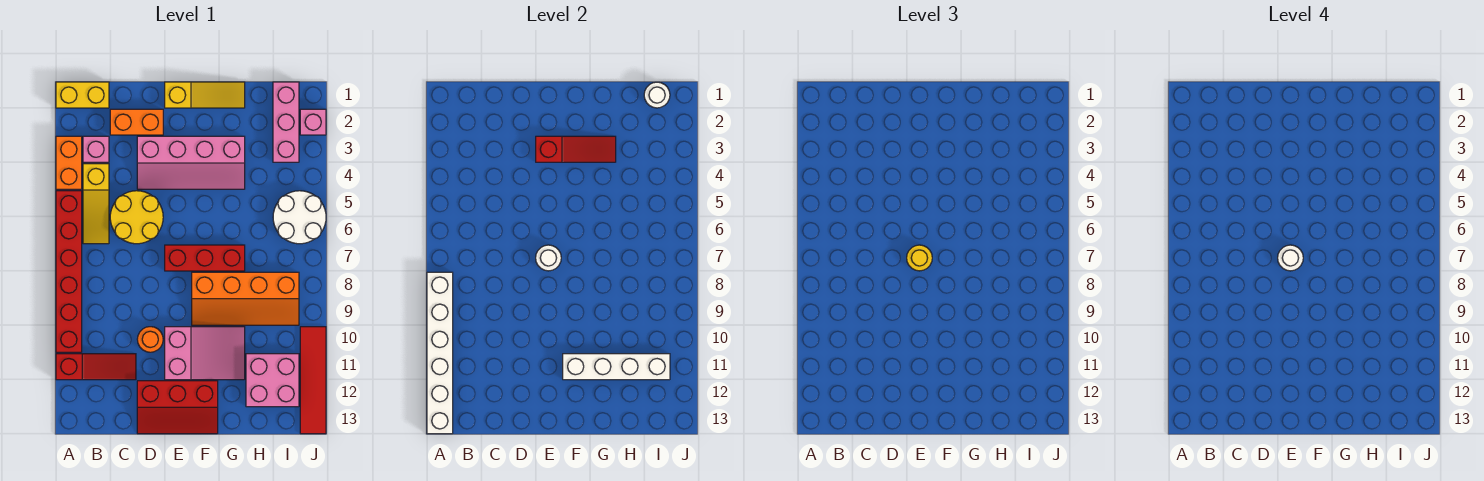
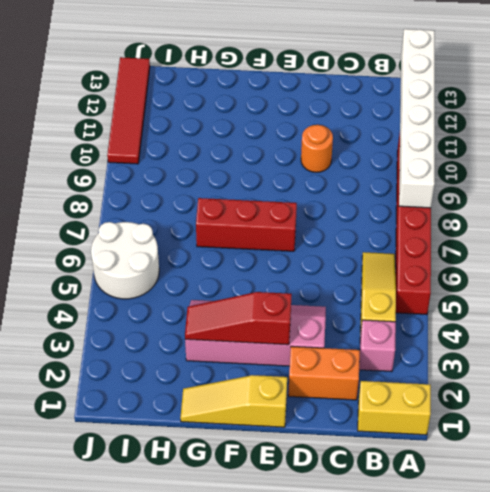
none -> orange 1x2 brick [56,136,82,189]
none -> red 1x3 slope [56,354,136,380]
none -> yellow 2x2 round brick [110,191,163,244]

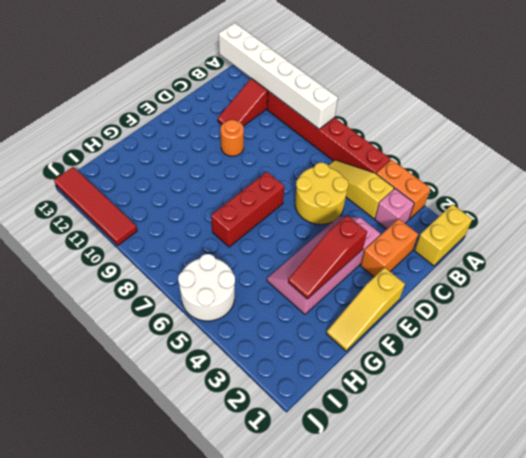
none -> red 2x3 slope [137,381,218,434]
none -> pink 2x3 slope [165,327,245,380]
none -> orange 2x4 slope [192,272,299,325]

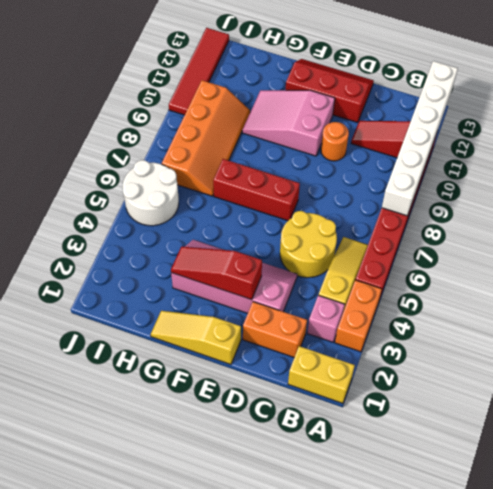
orange 2x4 slope [162,80,250,196] -> orange 2x4 slope turned to [192,272,299,325]
none -> pink 2x2 brick [246,354,299,407]
none -> pink 1x3 brick [273,82,299,162]
none -> pink 1x1 brick [300,109,326,135]

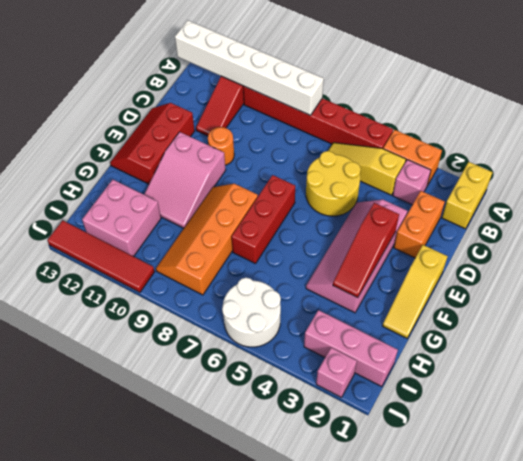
none -> white 1x1 round brick [536,245,561,271]
none -> white 1x4 brick [563,354,670,380]
none -> white 1x1 round brick [644,82,670,108]

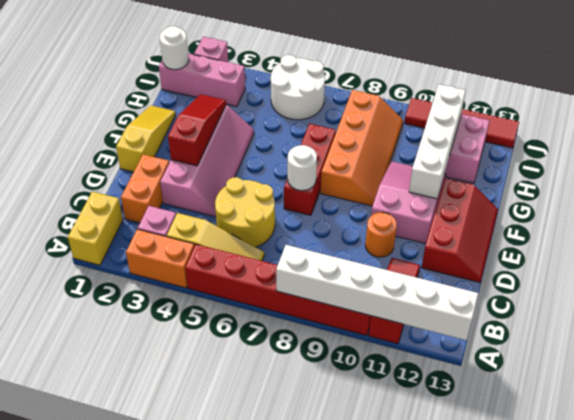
none -> yellow 1x1 round brick [907,245,932,271]
none -> white 1x1 round brick [1278,245,1303,271]

